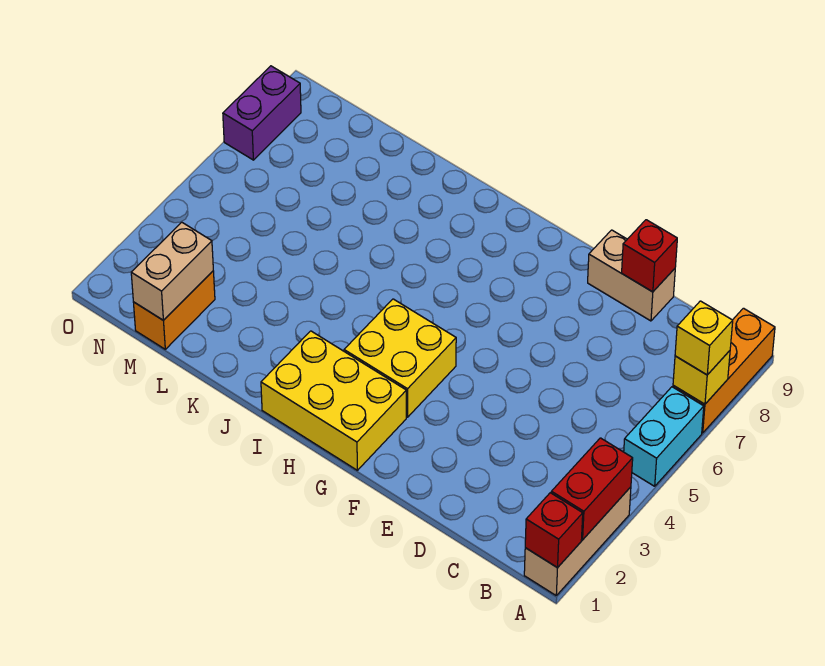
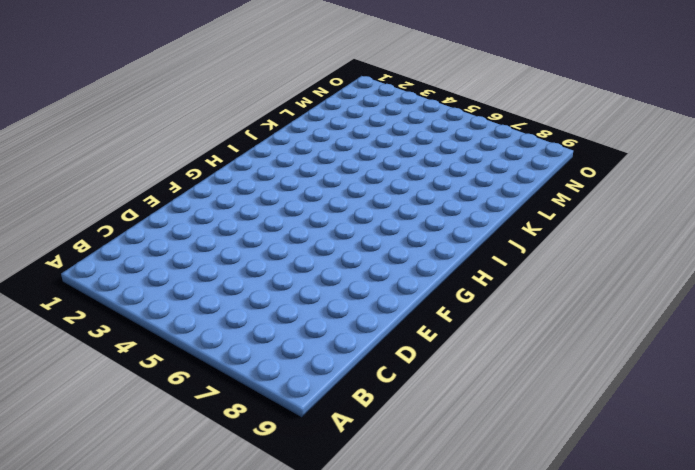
none -> tan 1x3 brick [524,487,631,595]
none -> cyan 1x2 brick [624,387,704,486]
none -> orange 1x3 brick [673,308,775,433]

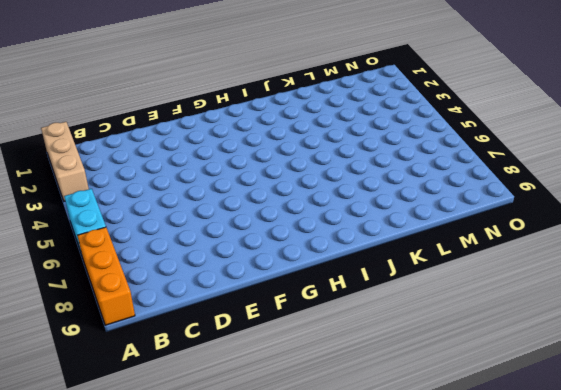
none -> tan 1x2 brick [588,230,675,321]
none -> yellow 2x3 brick [261,331,406,470]
none -> yellow 2x2 brick [344,299,456,417]

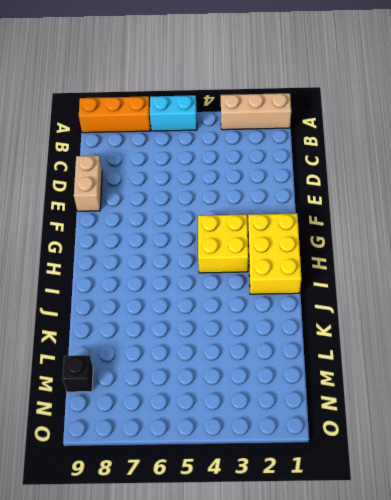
black 1x1 brick [63,355,93,392] -> none
none -> orange 1x2 brick [133,271,215,349]
none -> purple 1x2 brick [223,66,301,160]
none -> red 1x1 brick [525,493,583,568]

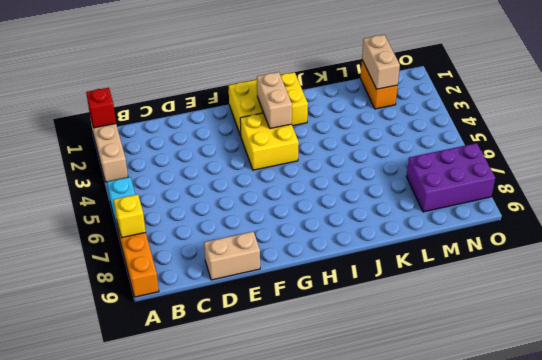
tan 1x2 brick [257,72,292,129] -> none
purple 2x3 brick [407,143,495,212] -> purple 1x2 brick [223,66,301,160]
none -> red 1x2 brick [551,438,633,540]
none -> red 1x1 brick [622,220,677,292]
none -> yellow 1x1 brick [675,301,733,375]

